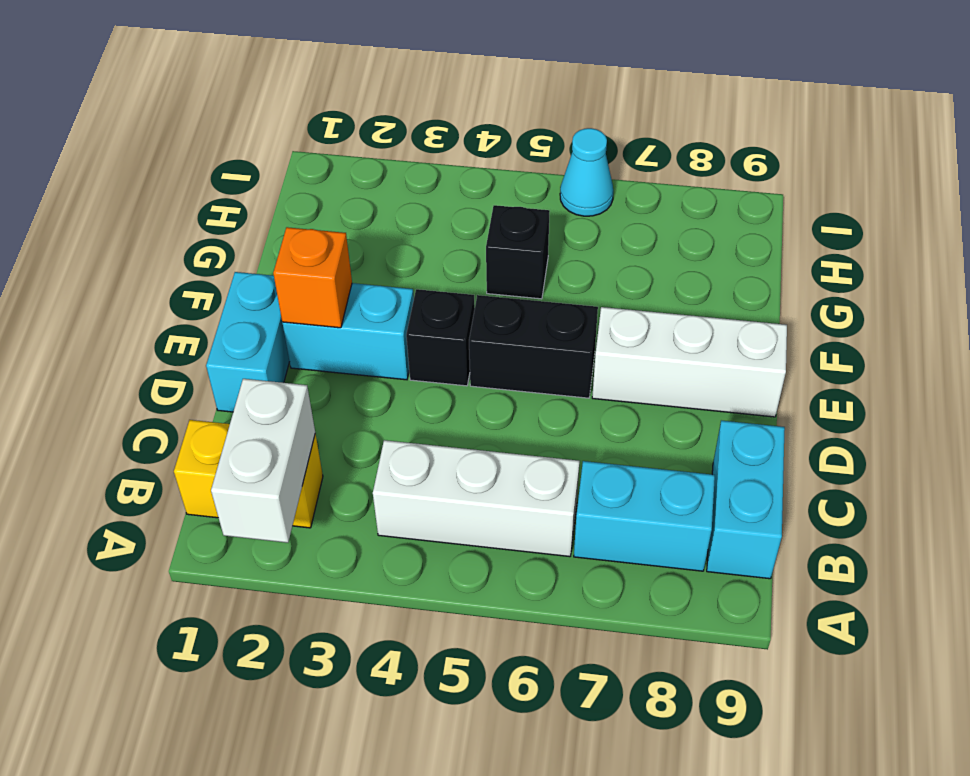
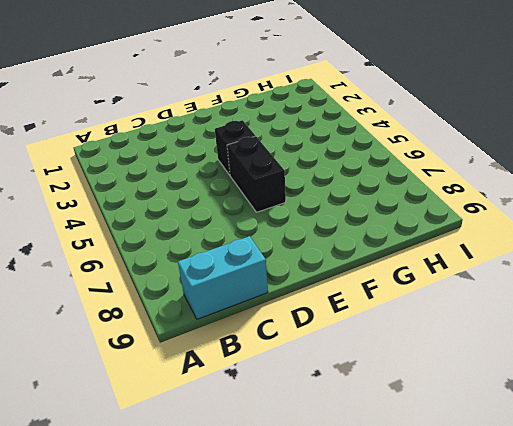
none -> yellow 1x2 brick [174,420,323,528]
none -> white 1x3 brick [373,440,580,557]
none -> cyan 1x2 brick [574,461,715,571]

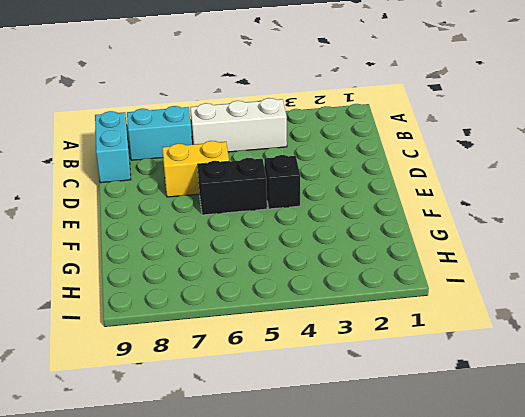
yellow 1x2 brick [162,141,229,197] -> yellow 1x2 brick moved to [174,420,323,528]
none -> cyan 1x2 brick [206,272,290,412]
none -> cyan 1x2 brick [282,283,414,380]
none -> white 1x3 brick [592,307,787,417]

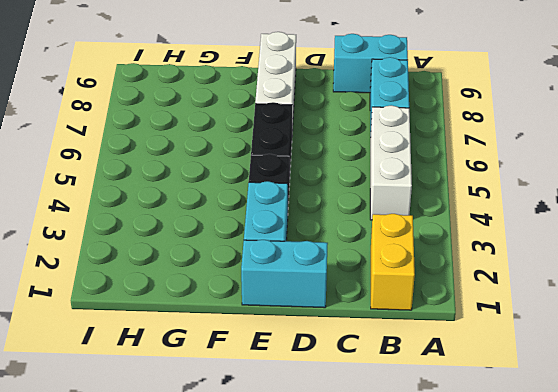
none -> black 1x1 brick [486,205,550,299]
none -> cyan 1x1 cone [560,128,613,216]
none -> white 1x2 brick [211,379,315,543]

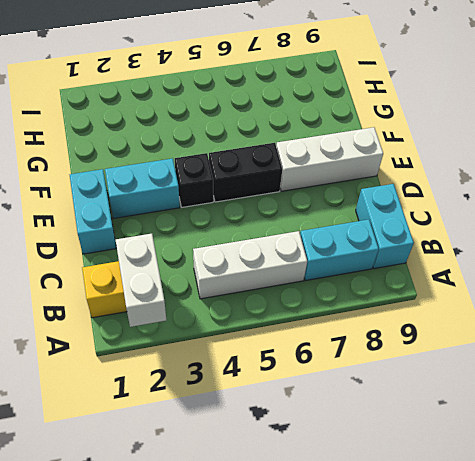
none -> black 1x1 brick [486,205,550,299]
none -> cyan 1x1 cone [560,128,613,216]
none -> orange 1x1 brick [273,227,352,328]

